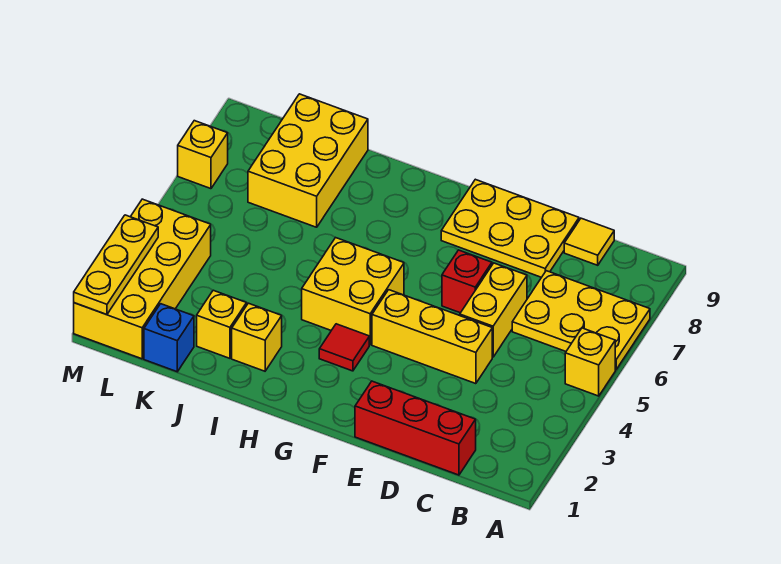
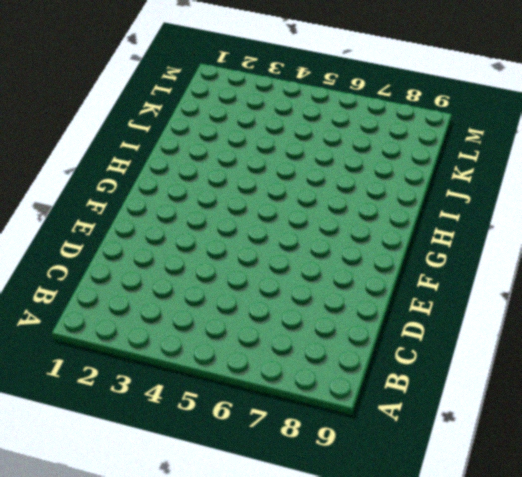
none -> yellow 1x1 brick [565,328,615,396]
none -> yellow 2x3 plate [512,271,650,370]
none -> red 1x3 brick [355,381,476,475]

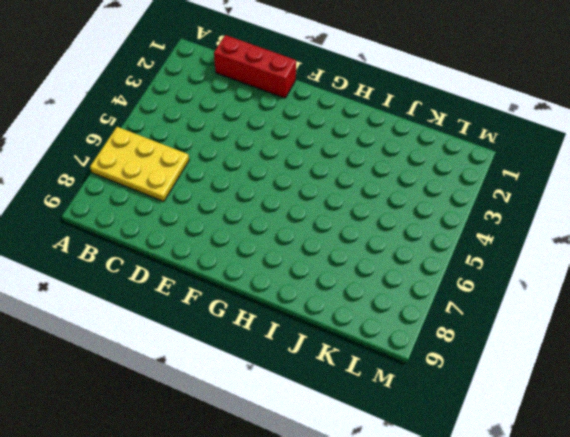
none -> yellow 1x1 brick [565,328,615,396]
none -> yellow 1x1 tile [564,218,614,265]
none -> yellow 1x3 brick [372,290,492,384]

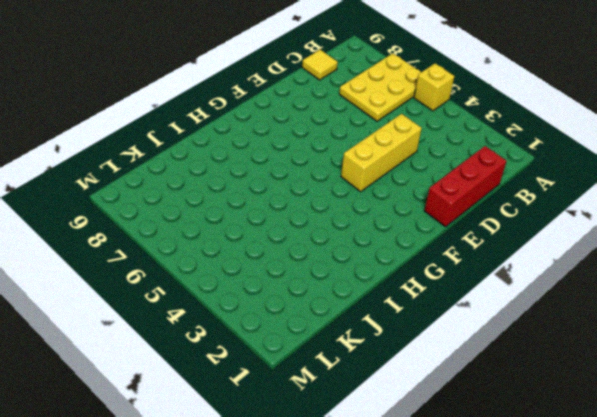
none -> yellow 1x2 brick [460,263,527,357]
none -> yellow 2x3 plate [441,179,579,277]
none -> red 1x1 brick [442,250,492,313]

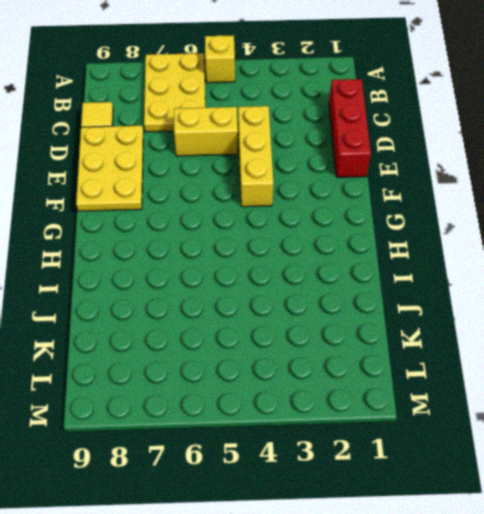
none -> red 1x1 brick [442,250,492,313]
none -> red 1x1 tile [319,324,369,371]
none -> yellow 2x2 brick [302,238,404,345]

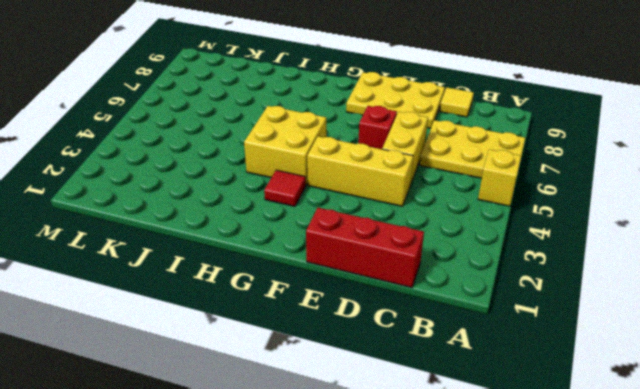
none -> yellow 1x1 brick [232,303,282,371]
none -> yellow 1x1 brick [197,290,247,358]
none -> yellow 2x3 brick [248,94,368,227]

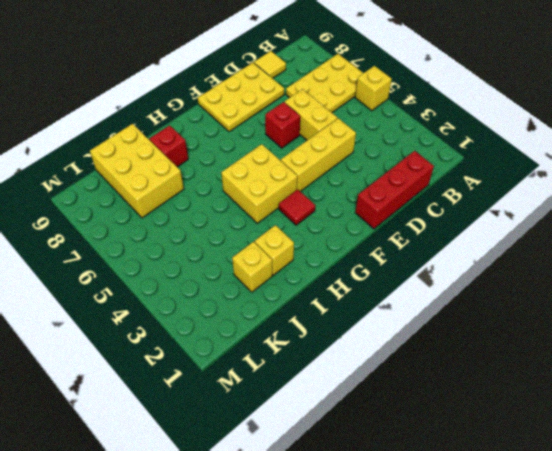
red 1x1 brick [150,125,188,167] -> none
none -> blue 1x1 brick [144,304,194,372]
none -> yellow 2x4 brick [74,199,211,359]
none -> yellow 1x1 brick [178,121,228,189]

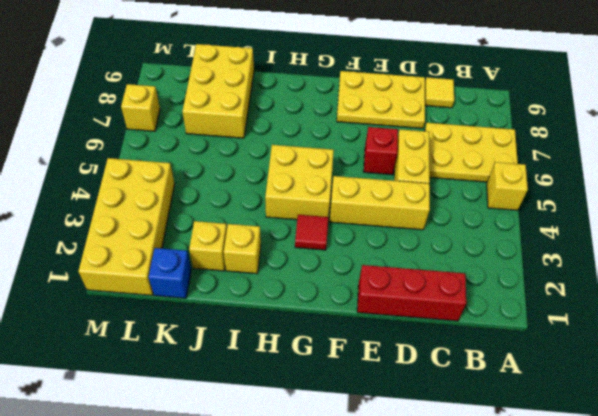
none -> yellow 1x3 plate [74,215,158,315]

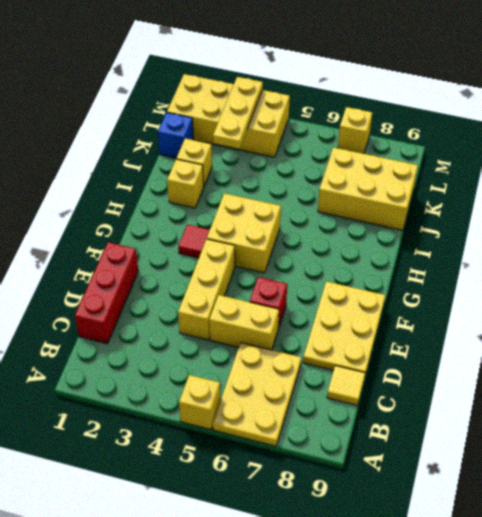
yellow 1x3 plate [213,77,263,149] -> yellow 1x3 plate turned to [74,215,158,315]

